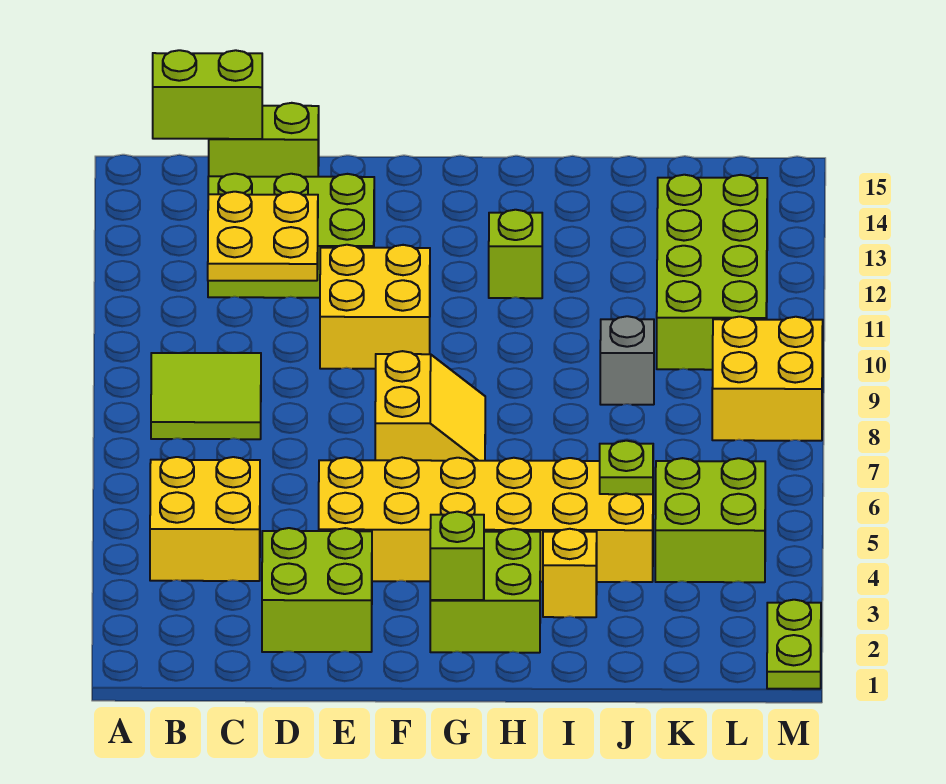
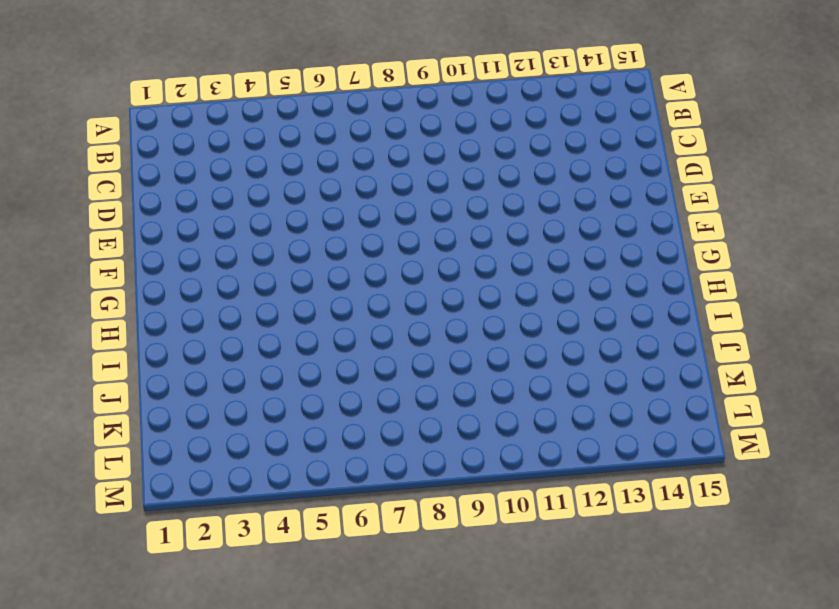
none -> yellow 2x2 brick [150,457,260,581]
none -> lime 2x2 tile [151,353,261,439]
none -> lime 2x3 brick [208,174,374,298]

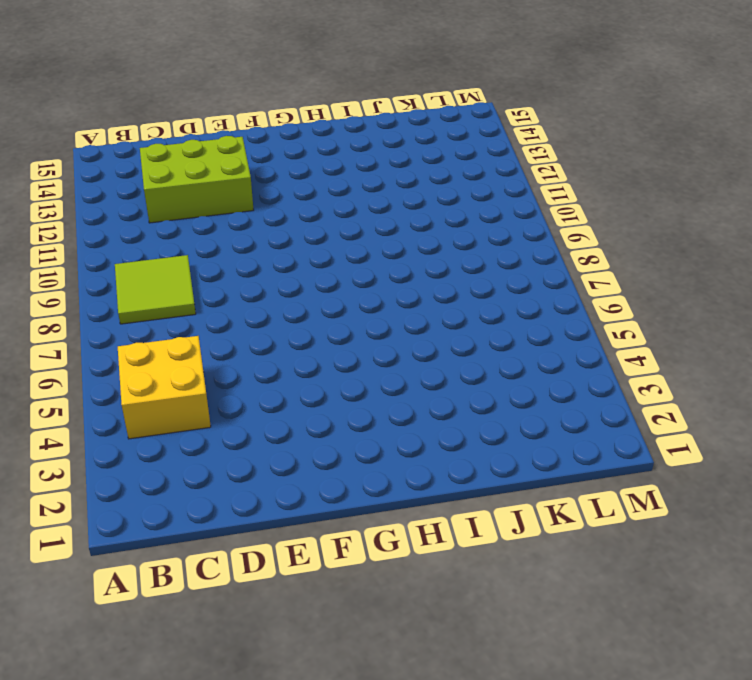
none -> lime 1x2 brick [209,103,319,177]
none -> lime 2x2 brick [262,528,372,652]
none -> yellow 2x6 brick [319,457,653,582]

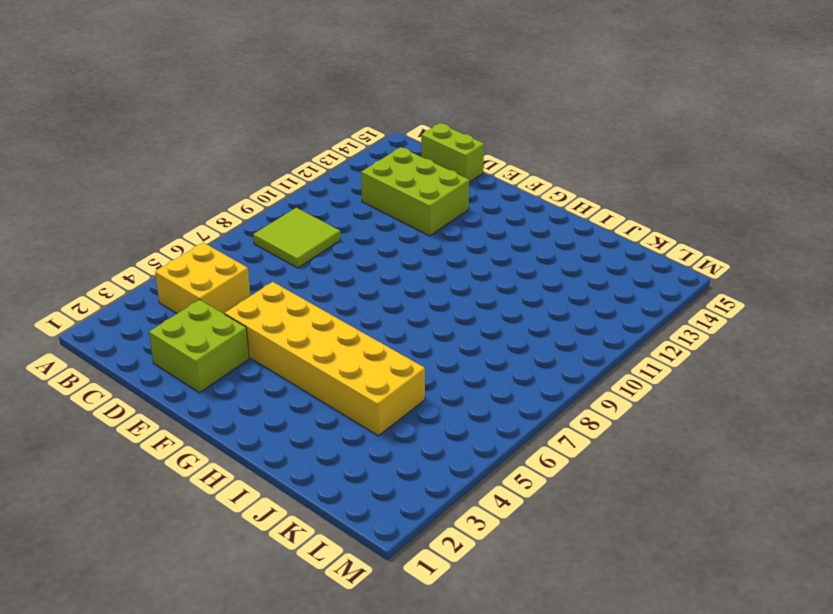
none -> yellow 2x2 brick [320,245,430,369]
none -> yellow 2x2 slope [375,351,485,461]
none -> lime 2x2 brick [430,529,540,653]

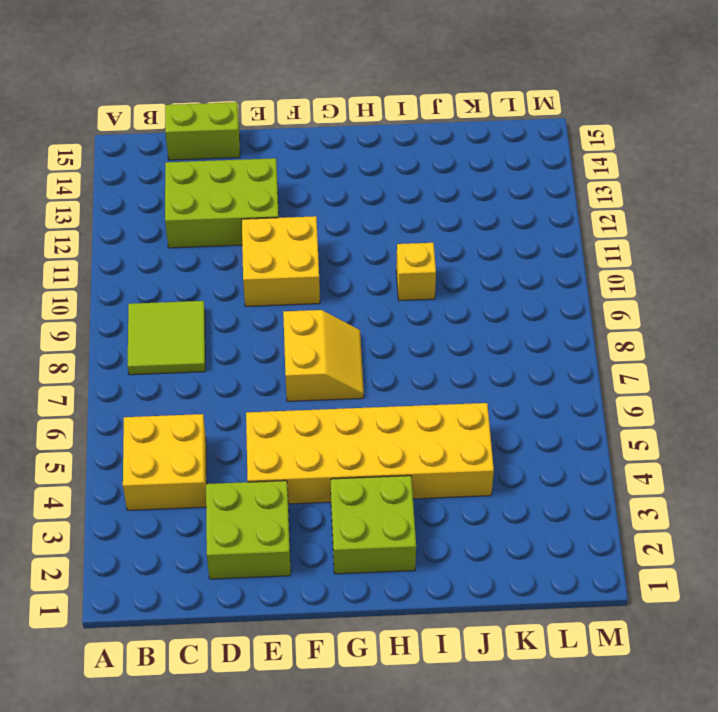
yellow 1x1 brick [396,243,436,301] -> yellow 1x1 brick moved to [543,529,597,617]
none -> lime 1x1 brick [489,210,542,298]
none -> grey 1x1 brick [600,316,654,405]
none -> lime 2x2 brick [655,458,765,582]

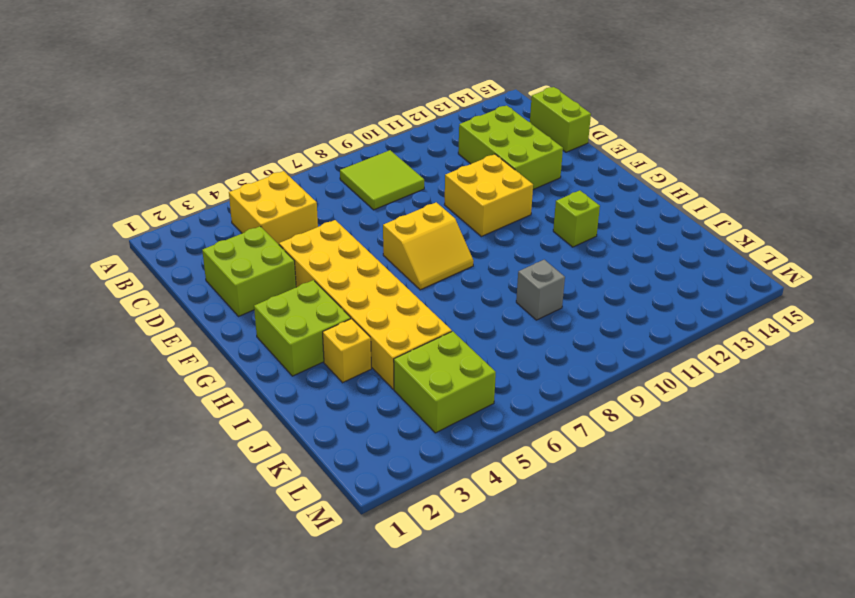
none -> lime 2x4 brick [657,175,767,370]
none -> yellow 2x2 brick [712,317,823,441]
none -> lime 1x2 plate [767,600,821,689]

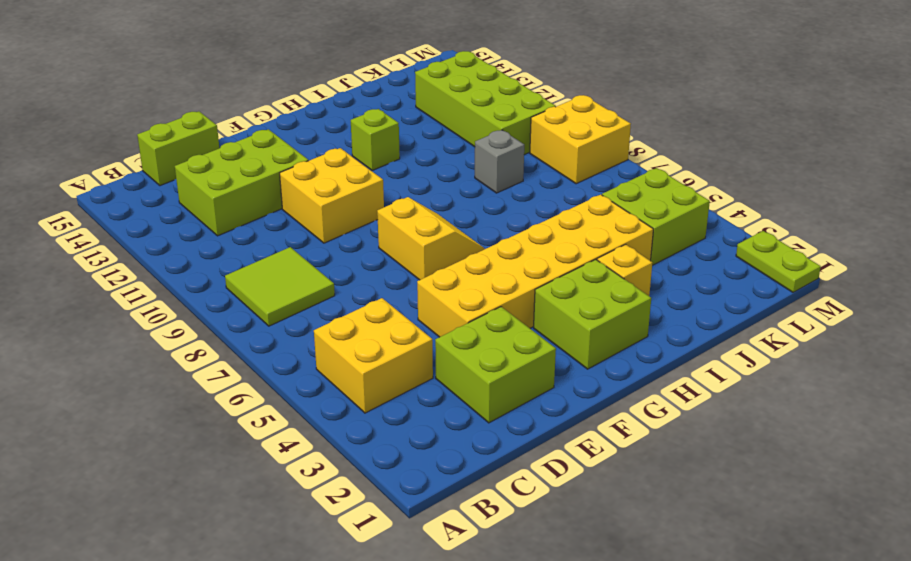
none -> lime 1x2 brick [153,50,262,139]
none -> yellow 2x2 plate [208,192,318,281]
none -> lime 1x1 brick [430,512,484,600]

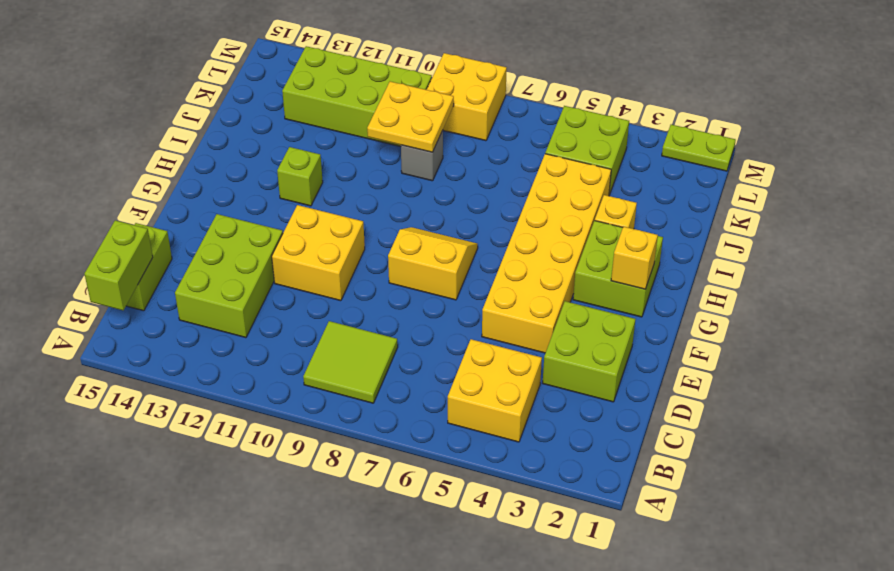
yellow 1x1 brick [611,226,658,289] -> lime 1x1 brick [430,512,484,600]
yellow 2x2 plate [367,81,454,152] -> yellow 2x2 plate moved to [208,192,318,281]
none -> lime 1x1 plate [600,441,653,494]

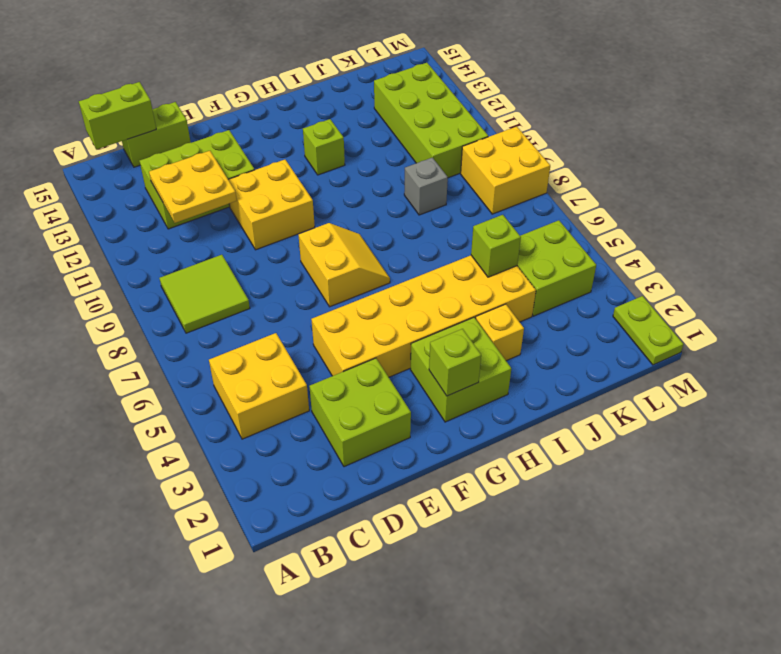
lime 1x1 brick [471,215,521,277] -> lime 1x1 plate [600,441,653,494]

